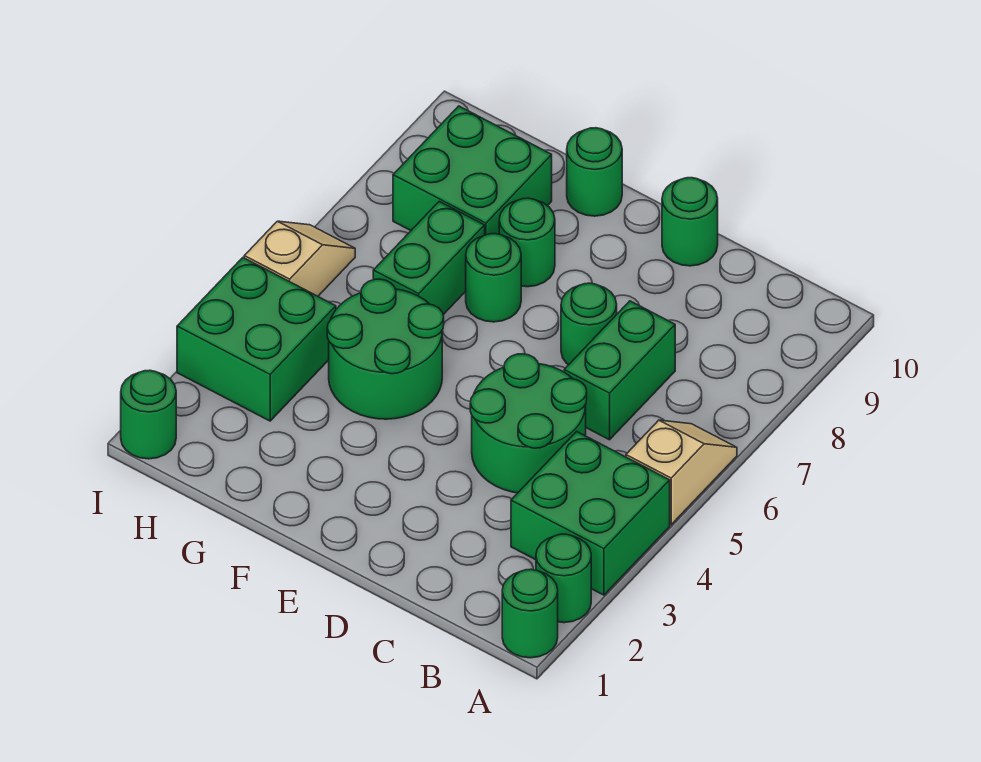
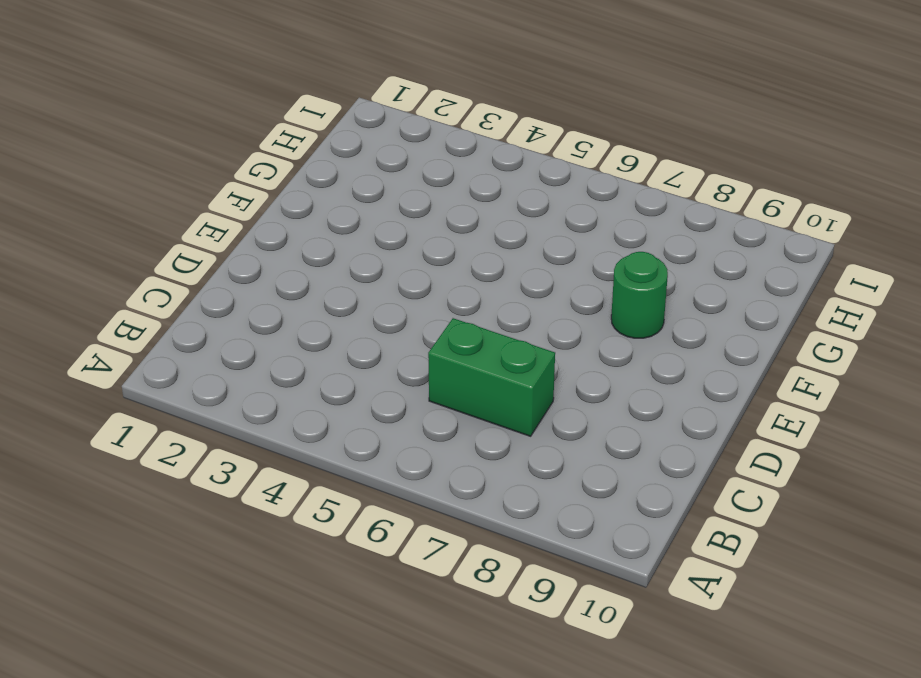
none -> green 1x1 round brick [502,569,558,658]
none -> green 1x1 round brick [536,534,591,623]
none -> green 2x2 brick [511,432,670,595]

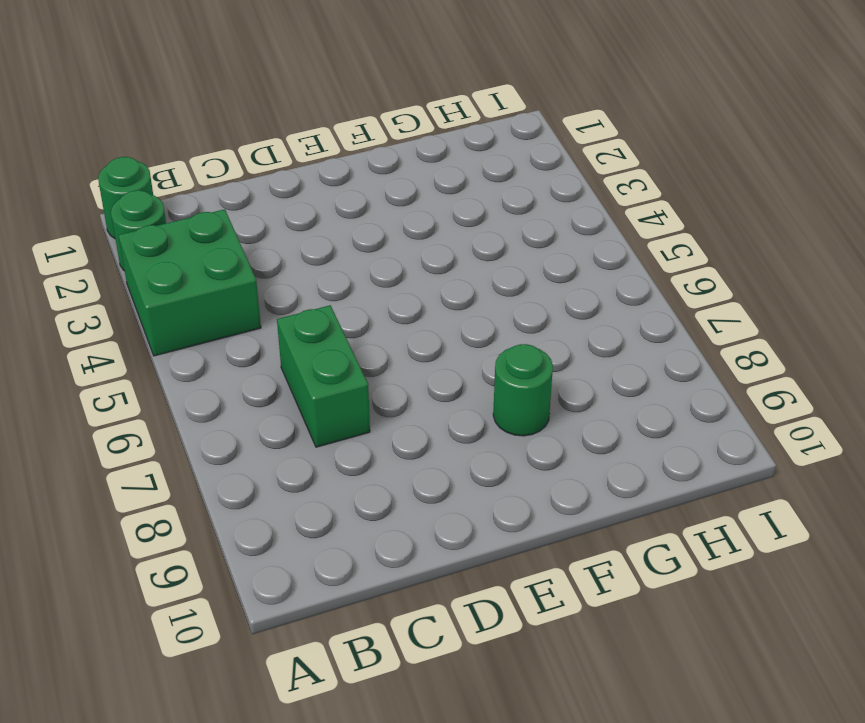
none -> tan 1x2 slope [626,420,737,525]
none -> green 2x2 round brick [470,354,587,493]
none -> green 1x1 round brick [561,283,617,365]

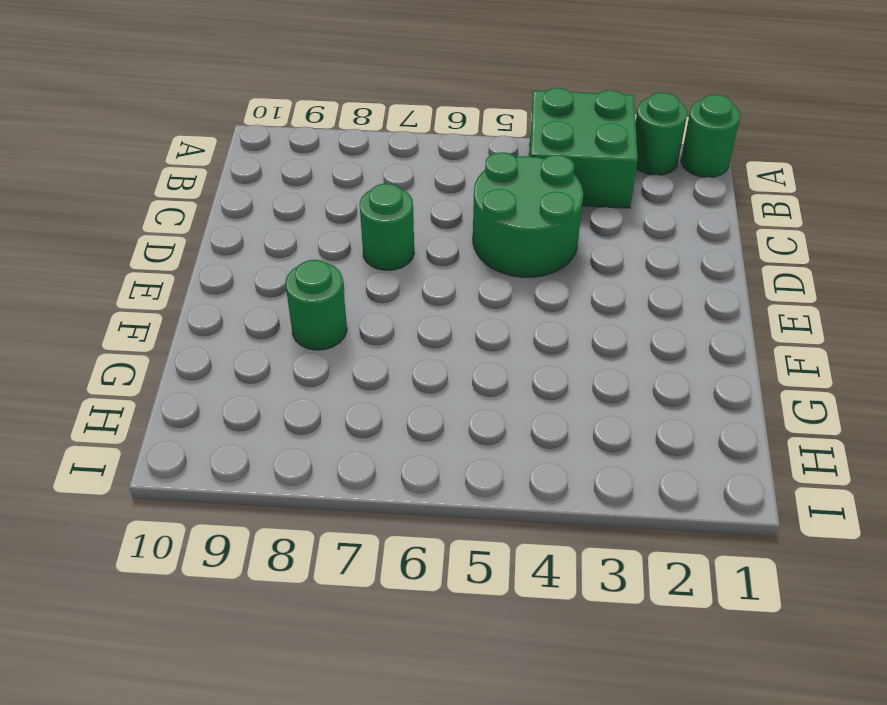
none -> tan 1x2 slope [626,420,737,525]
none -> green 1x2 brick [564,301,675,440]
none -> green 1x1 round brick [662,178,718,266]

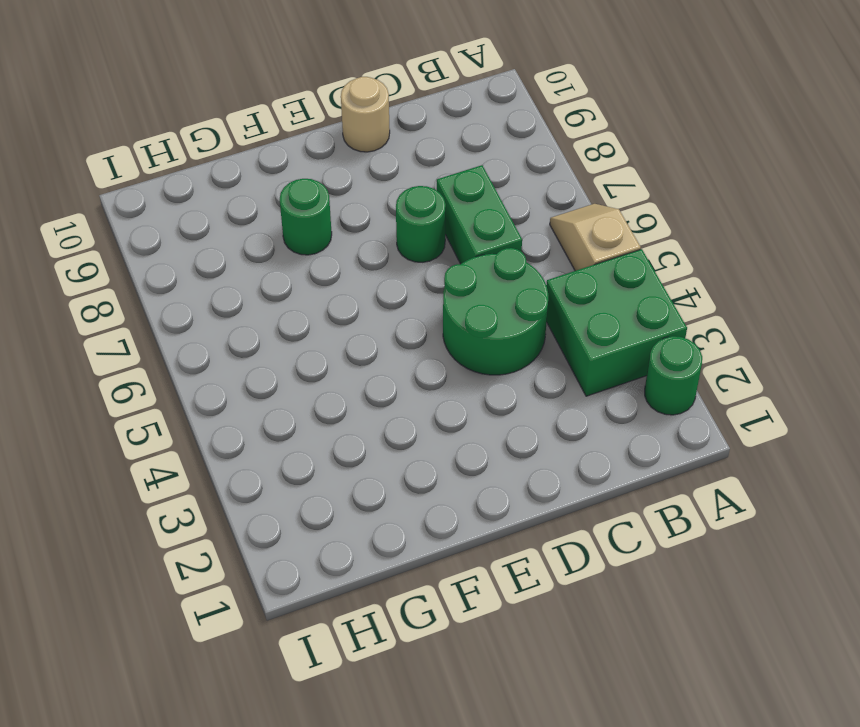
tan 1x1 round brick [341,77,390,152] -> green 1x1 round brick [662,178,718,266]
none -> green 1x1 round brick [502,569,558,658]
none -> green 2x2 round brick [327,279,444,419]
none -> green 1x1 round brick [466,234,521,322]

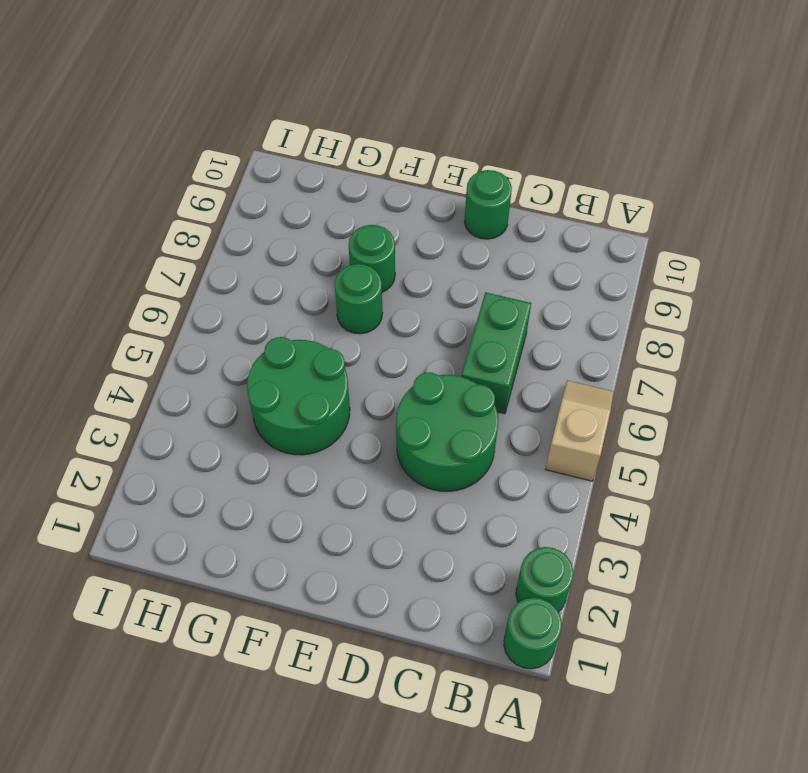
none -> green 2x2 brick [511,432,670,595]
none -> green 1x1 round brick [561,283,617,365]
none -> green 1x1 round brick [567,128,622,216]

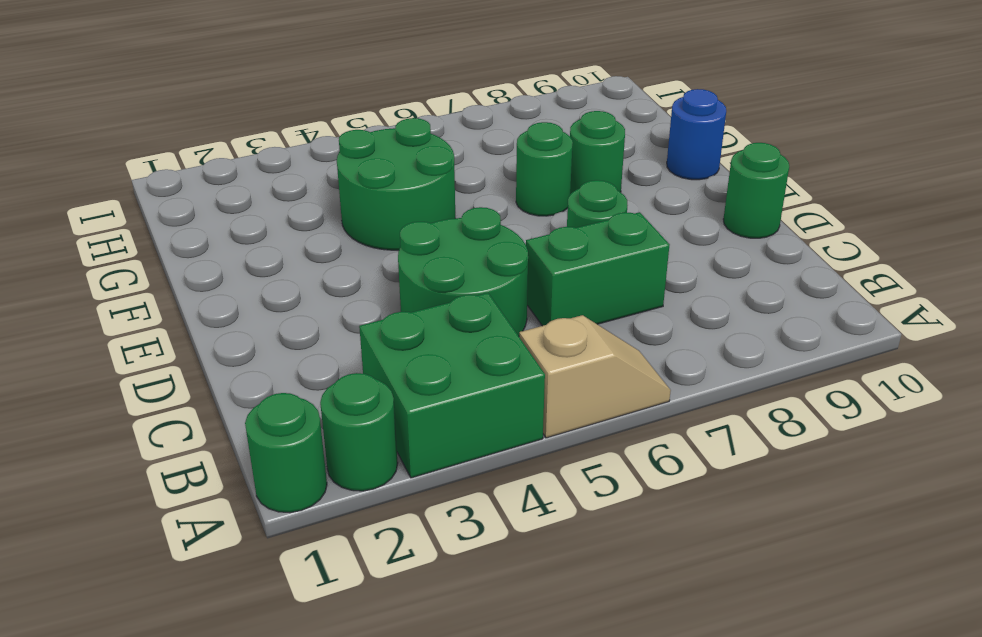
blue 1x1 round brick [667,89,726,180] -> green 1x1 round brick [567,128,622,216]
none -> green 1x2 brick [373,201,485,315]
none -> green 2x2 brick [393,106,552,235]
none -> green 2x2 brick [177,258,336,421]

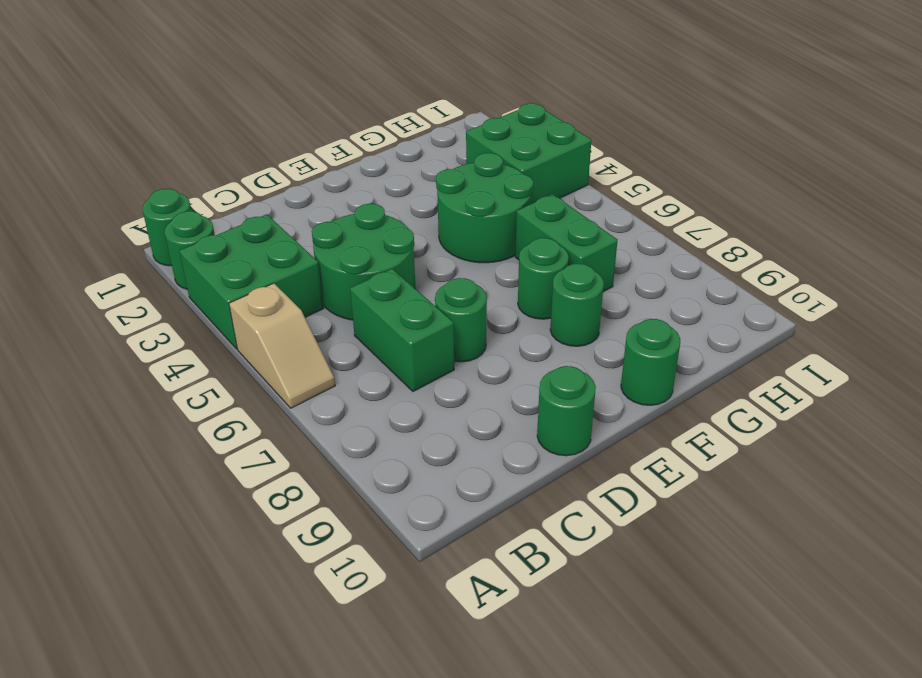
none -> green 2x2 brick [393,106,552,235]
none -> green 1x1 round brick [121,370,176,459]
none -> tan 1x2 slope [244,221,355,296]

